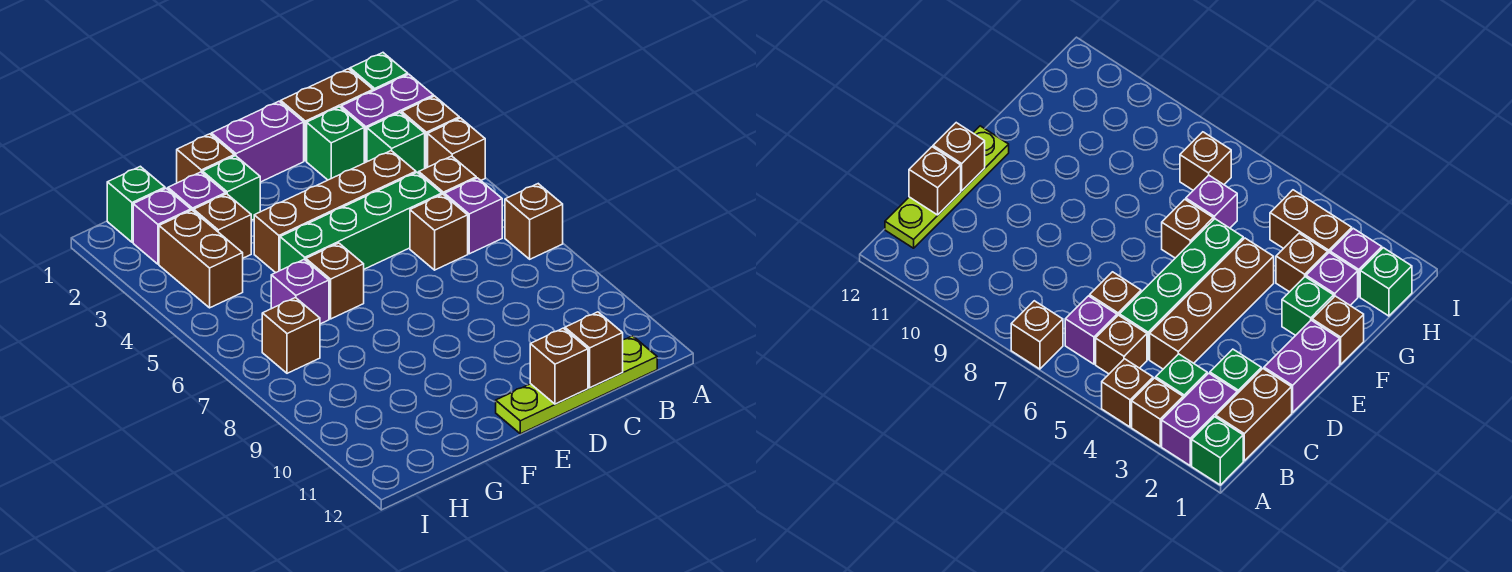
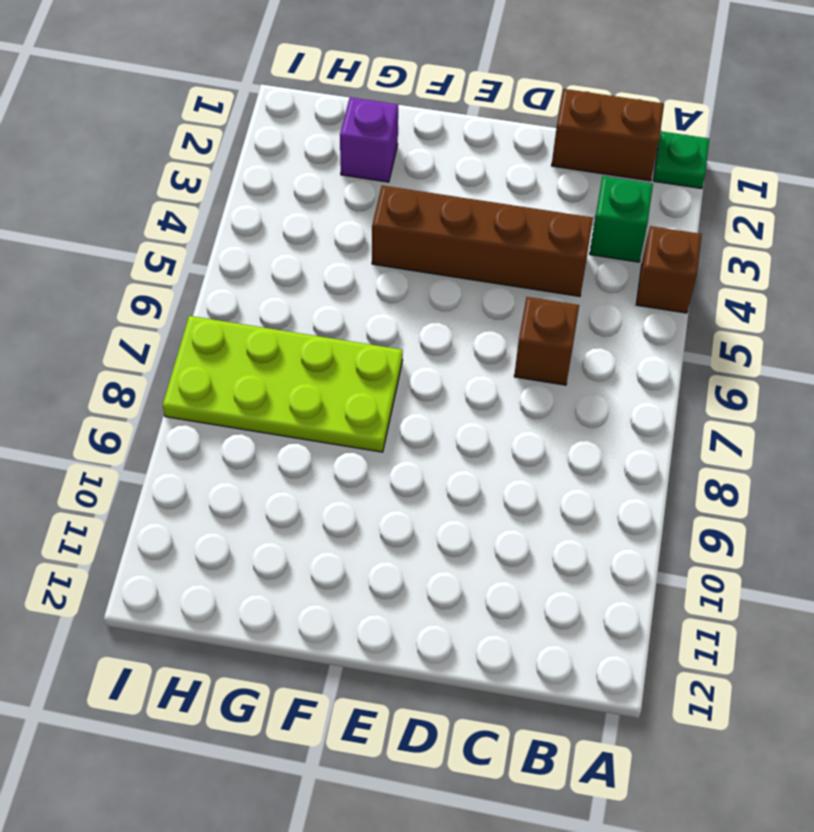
green 1x1 plate [653,131,709,189] -> green 1x1 brick [350,53,408,91]
lime 2x4 plate [163,316,403,452] -> brown 1x1 brick [262,298,320,373]
none -> purple 1x2 brick [341,74,434,163]
none -> brown 1x1 brick [402,96,459,168]
none -> brown 1x1 brick [505,184,563,259]

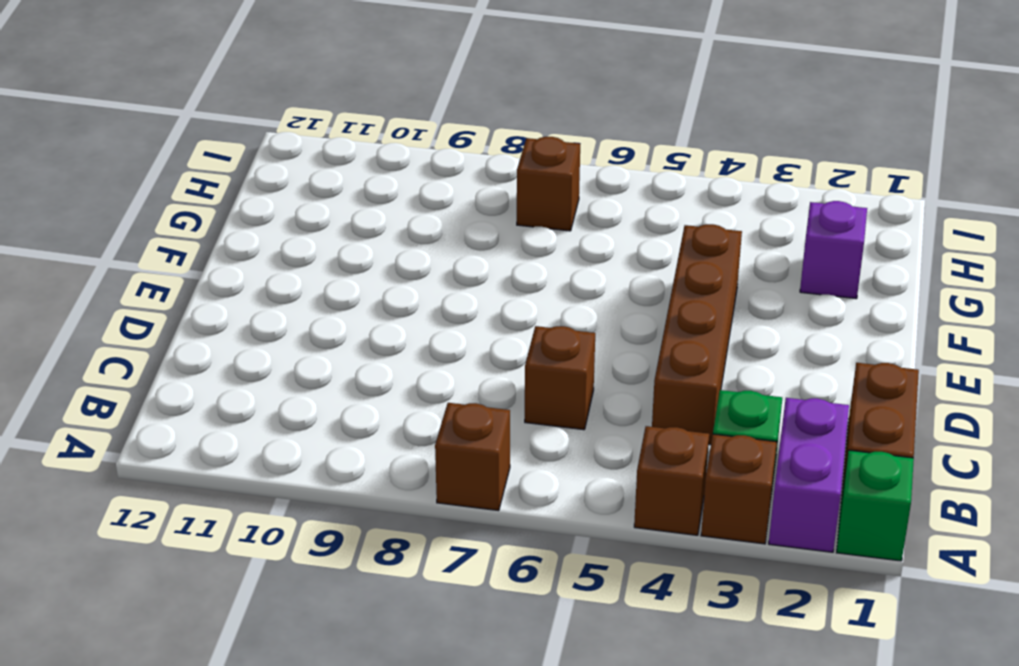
none -> brown 1x1 brick [419,156,476,195]
none -> purple 1x1 brick [445,178,502,254]
none -> lime 1x4 plate [496,336,657,434]

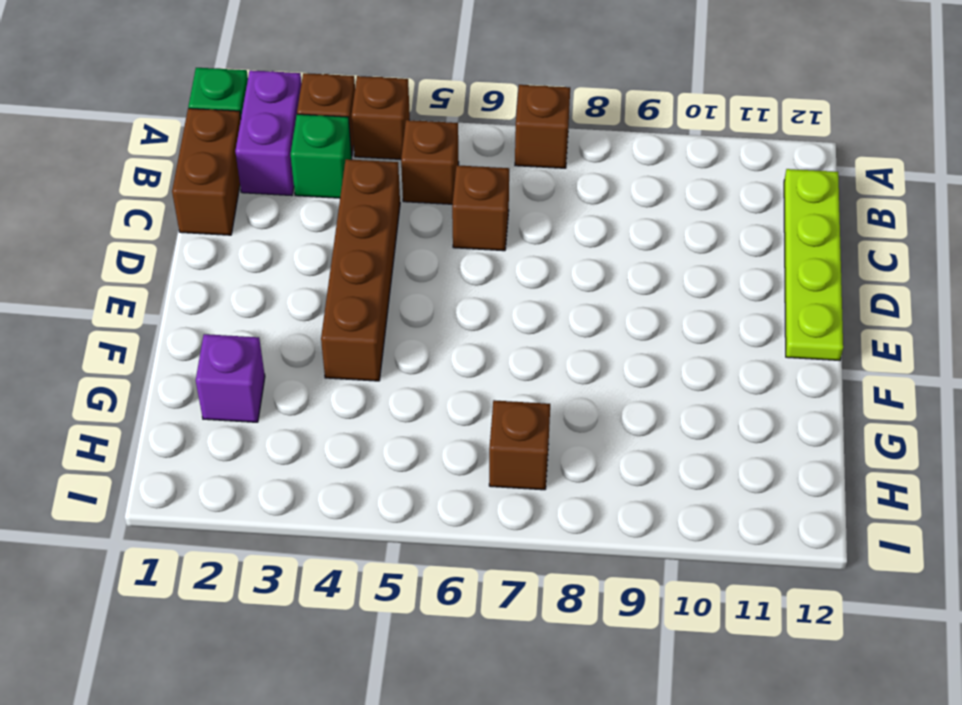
none -> purple 1x1 brick [445,178,502,254]
none -> green 1x1 brick [307,107,364,180]
none -> green 1x4 brick [280,173,442,270]

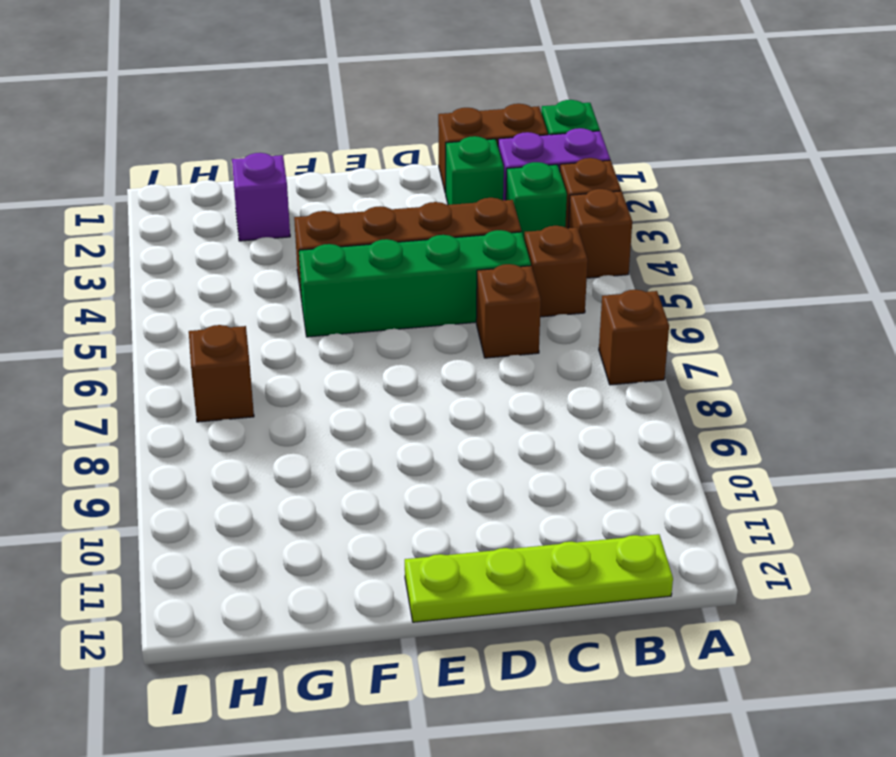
none -> purple 1x1 brick [445,178,502,254]
none -> purple 1x2 brick [211,101,304,182]
none -> brown 1x1 brick [177,134,234,183]

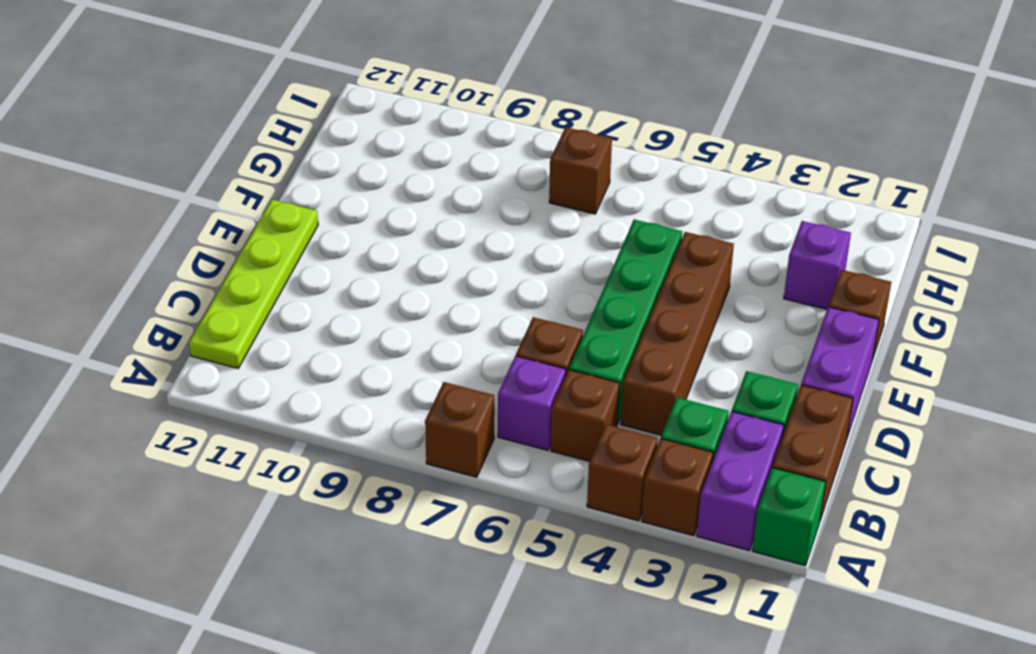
none -> green 1x1 brick [203,156,260,220]
none -> brown 1x1 brick [306,243,364,319]
none -> brown 1x1 brick [194,194,251,258]

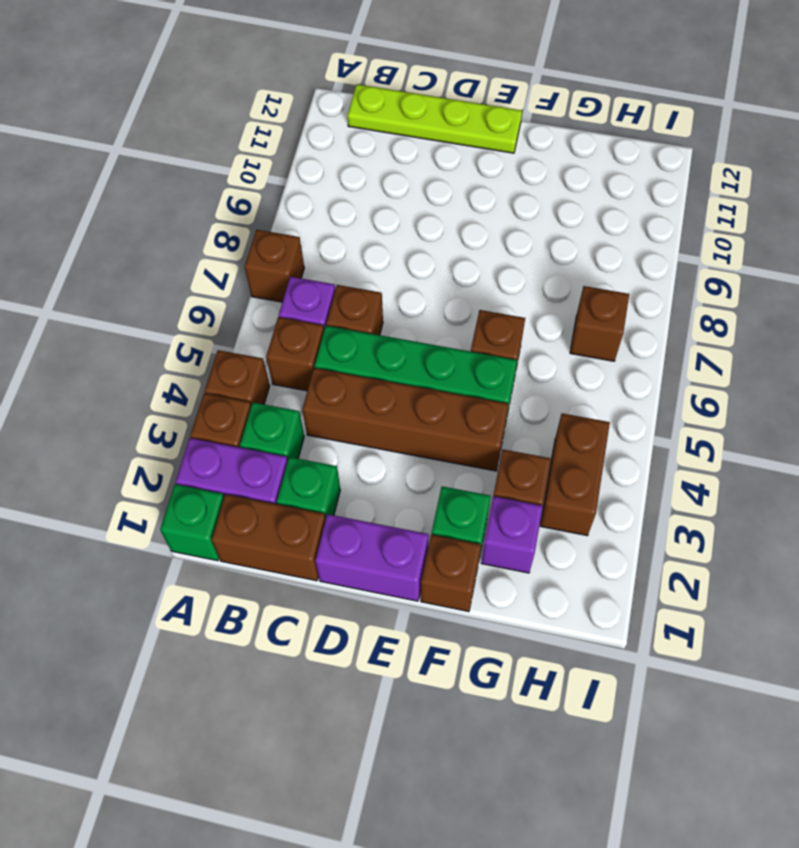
none -> purple 1x1 brick [271,259,329,324]
none -> green 1x1 brick [107,166,165,242]
none -> purple 1x1 brick [133,188,191,264]

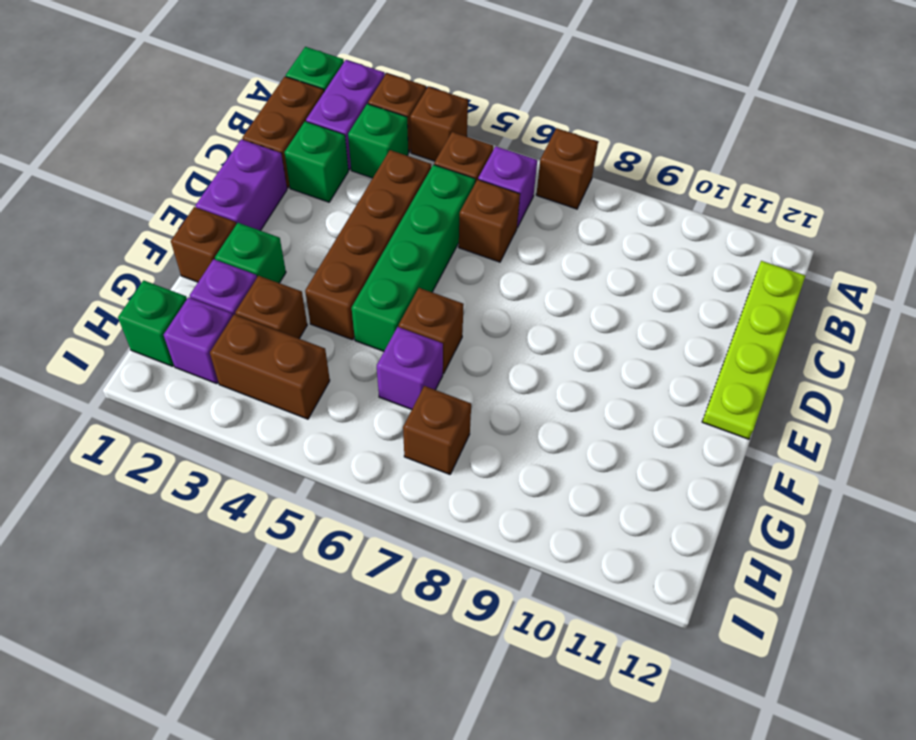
none -> brown 1x1 brick [565,312,623,388]
none -> brown 1x1 brick [530,328,588,404]

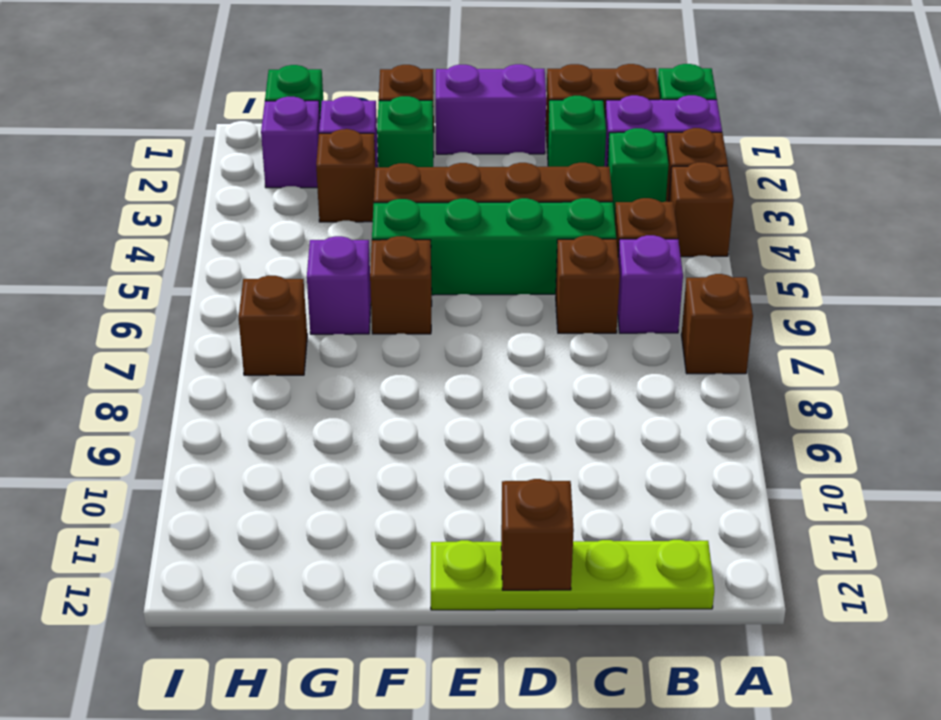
none -> brown 1x2 brick [159,210,243,308]
none -> brown 1x1 brick [565,312,623,388]

